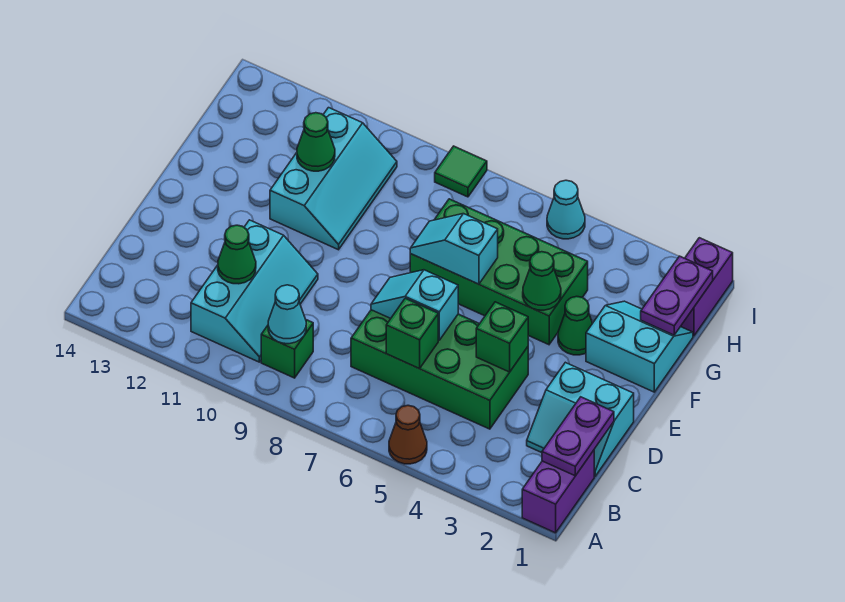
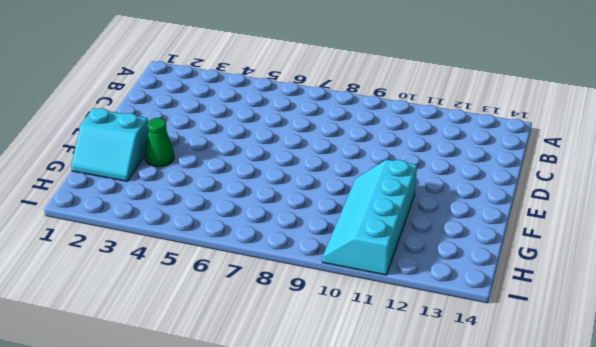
cyan 2x4 slope [322,159,417,275] -> cyan 2x3 slope [270,108,397,250]
none -> purple 1x2 brick [522,450,594,533]
none -> brown 1x1 cone [389,405,427,464]
none -> green 1x1 brick [261,320,313,378]

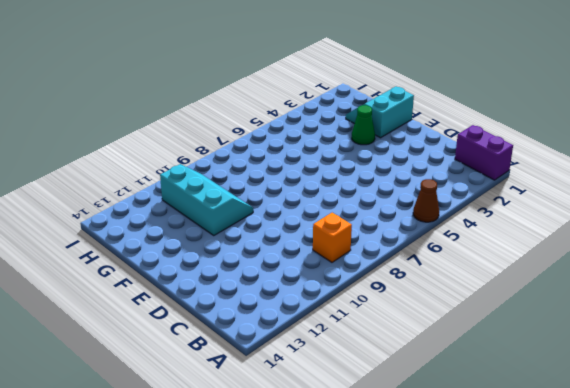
orange 1x1 brick [313,213,352,262] -> green 1x1 brick [261,320,313,378]
none -> cyan 2x3 slope [191,220,318,362]
none -> cyan 2x2 slope [527,362,634,476]
none -> green 2x4 brick [351,310,528,429]

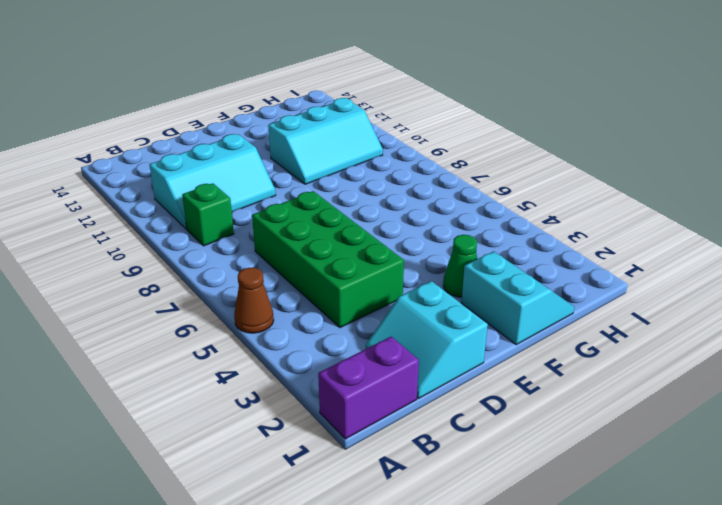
none -> green 2x4 brick [410,199,588,345]
none -> purple 1x2 brick [681,238,733,336]
none -> cyan 1x1 cone [547,180,585,239]

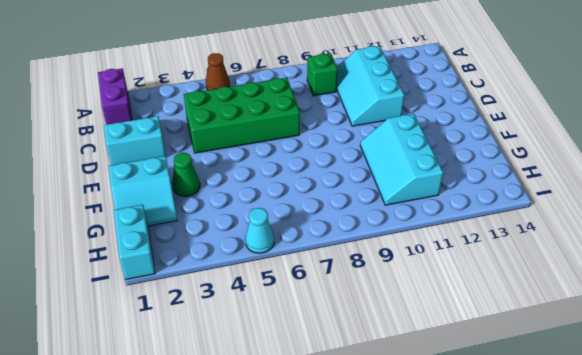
cyan 1x2 brick [114,205,155,280] -> purple 1x2 brick [681,238,733,336]
none -> green 2x4 brick [410,199,588,345]
none -> green 1x1 tile [435,146,487,197]
none -> purple 1x2 plate [542,397,614,476]

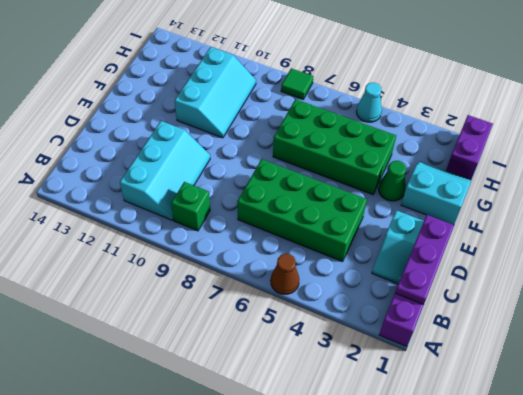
purple 1x3 plate [395,215,454,305] -> purple 1x2 plate [542,397,614,476]
none -> cyan 1x1 cone [268,285,306,344]
none -> green 1x1 brick [386,298,438,368]
none -> green 1x1 cone [218,225,256,284]

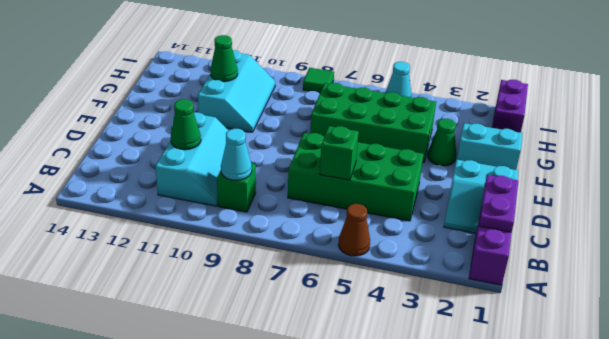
none -> green 1x1 brick [476,302,528,372]
none -> cyan 1x2 slope [371,270,458,340]
none -> green 1x1 cone [523,252,561,310]

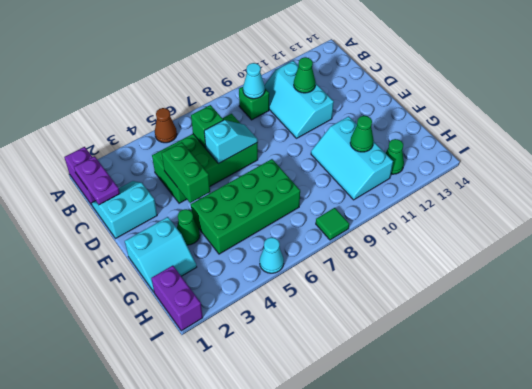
green 1x2 brick [162,142,210,203] -> green 1x1 brick [476,302,528,372]
green 1x1 cone [386,139,404,174] -> green 1x1 cone moved to [523,252,561,310]
none -> cyan 1x2 slope [410,214,498,284]
none -> purple 1x2 plate [641,256,713,335]

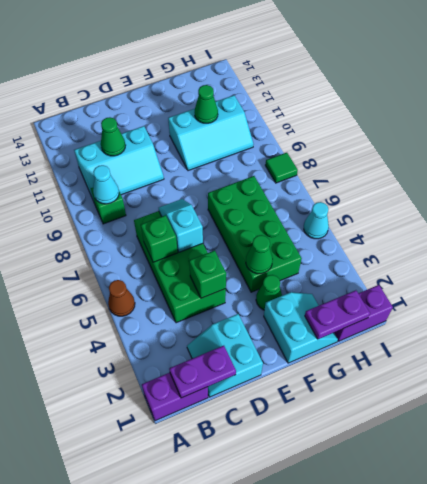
none -> cyan 1x2 slope [410,214,498,284]

